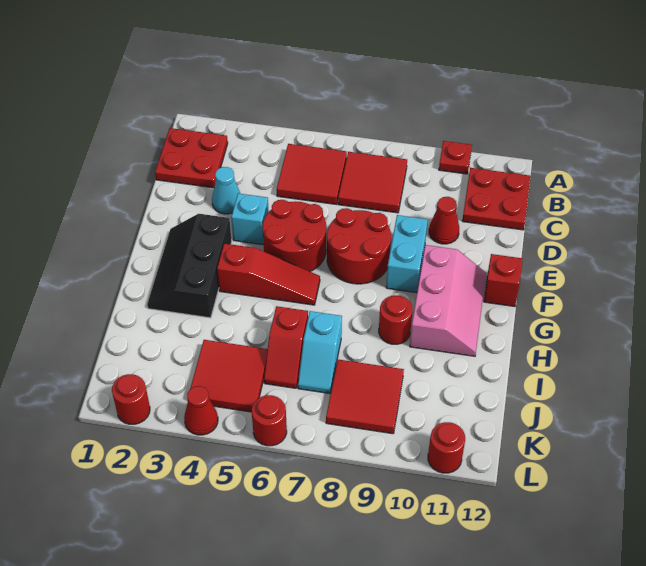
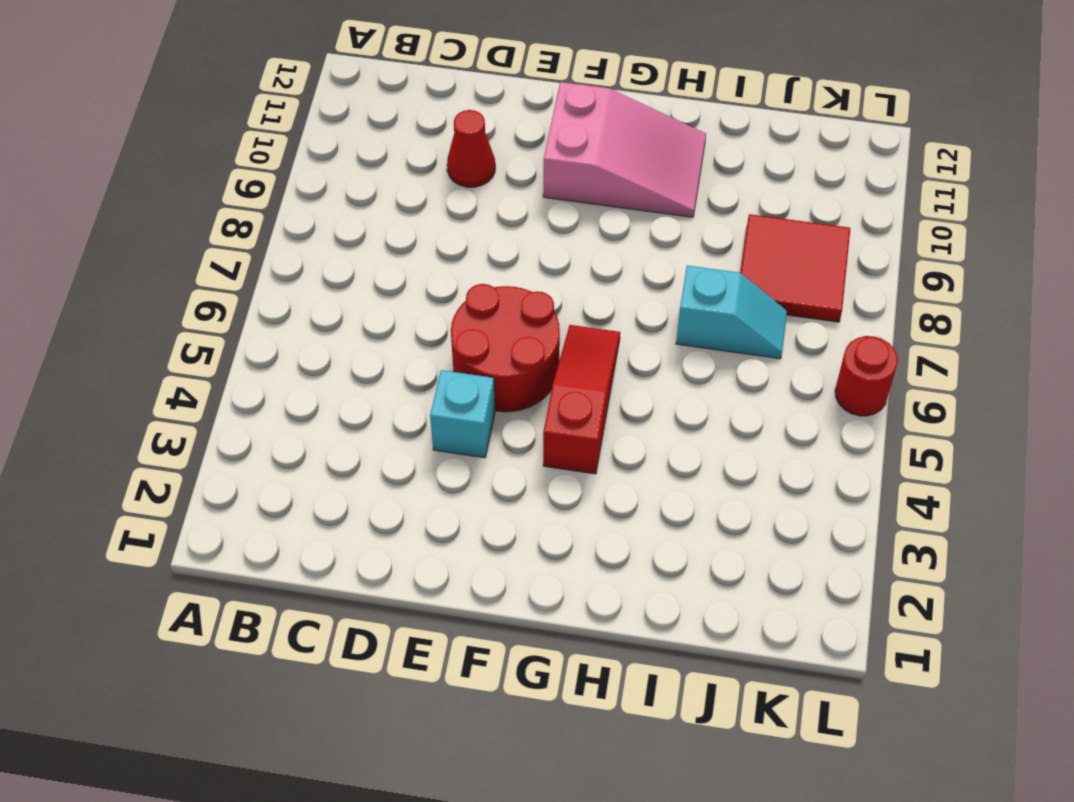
pink 2x3 slope [543,82,706,217] -> pink 2x3 slope turned to [410,245,486,356]
none -> red 1x1 plate [439,141,472,174]
none -> red 2x2 plate [155,128,228,188]
none -> red 2x2 tile [277,144,347,204]

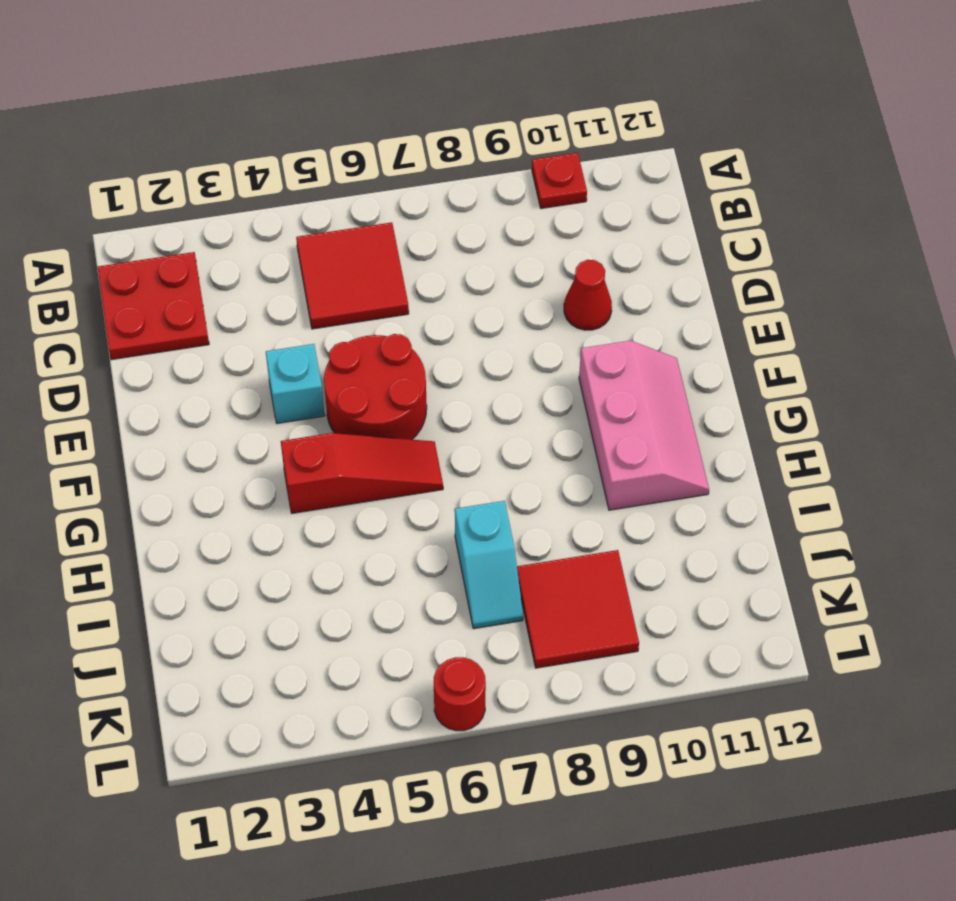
none -> red 2x2 tile [338,152,407,213]
none -> red 2x2 plate [462,168,530,230]
none -> cyan 1x1 cone [212,167,240,214]

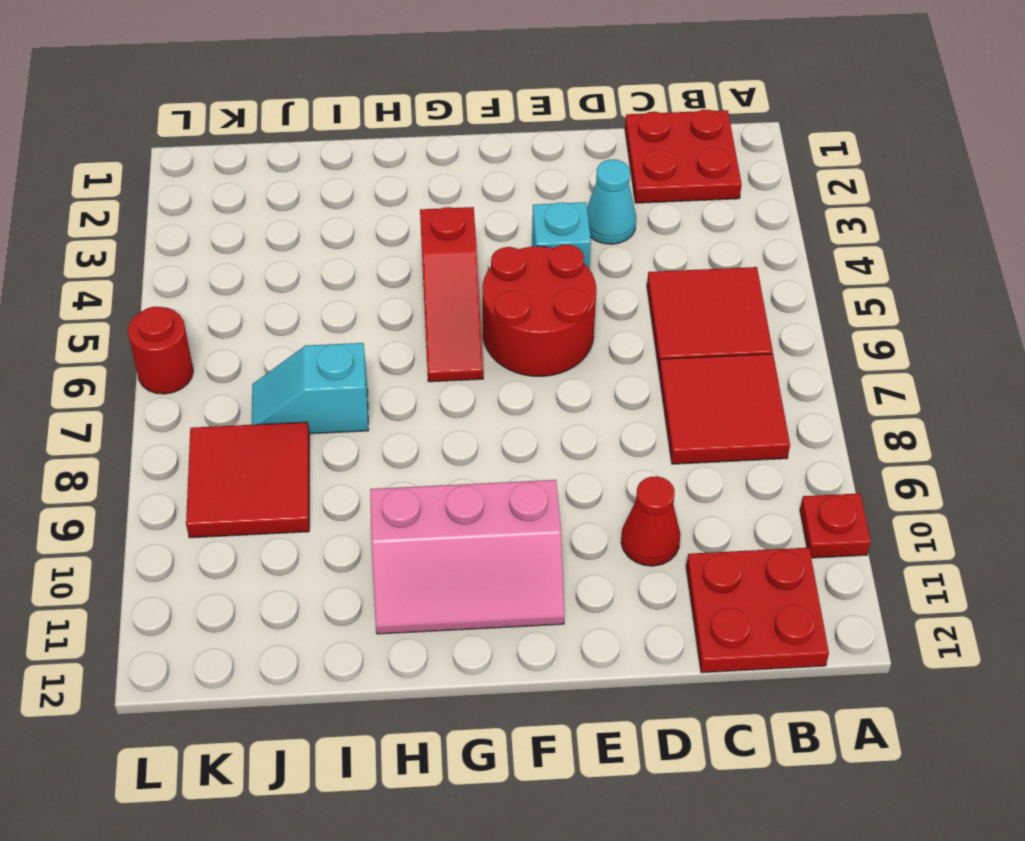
none -> red 2x2 round brick [327,208,391,284]
none -> cyan 1x2 brick [386,215,428,293]
none -> black 2x3 slope [147,214,232,318]

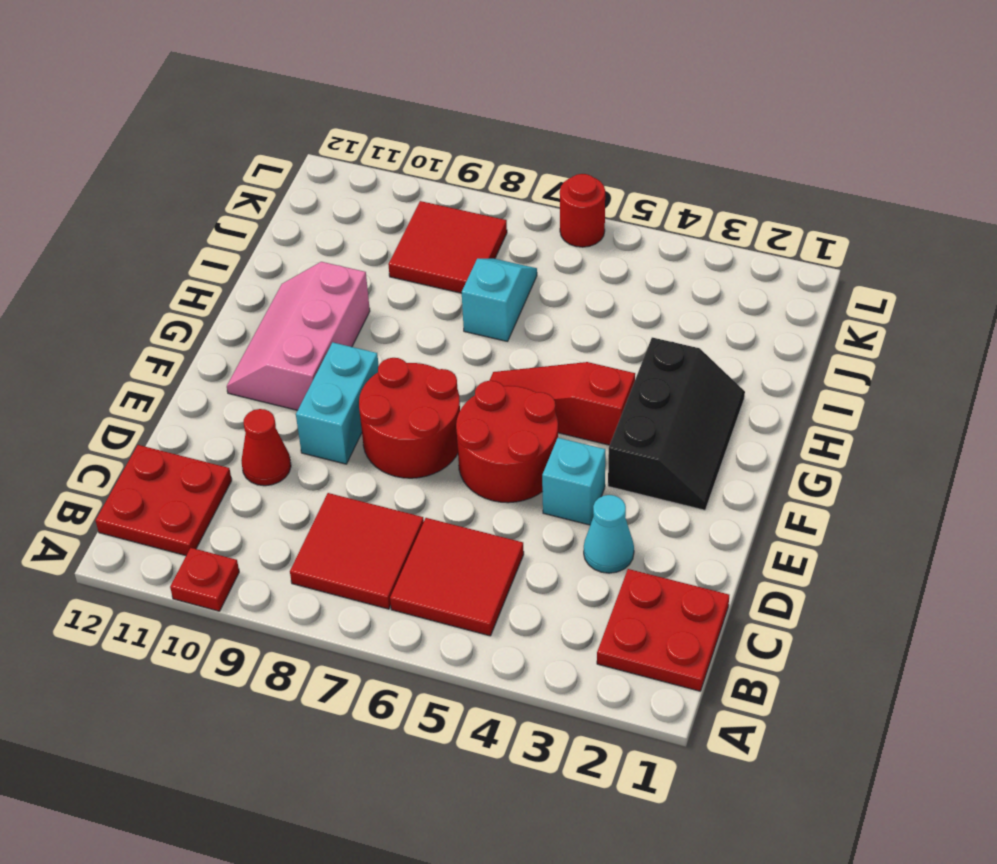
none -> red 1x1 brick [484,254,522,307]
none -> red 1x1 round brick [379,295,412,344]
none -> red 1x2 slope [264,306,308,388]

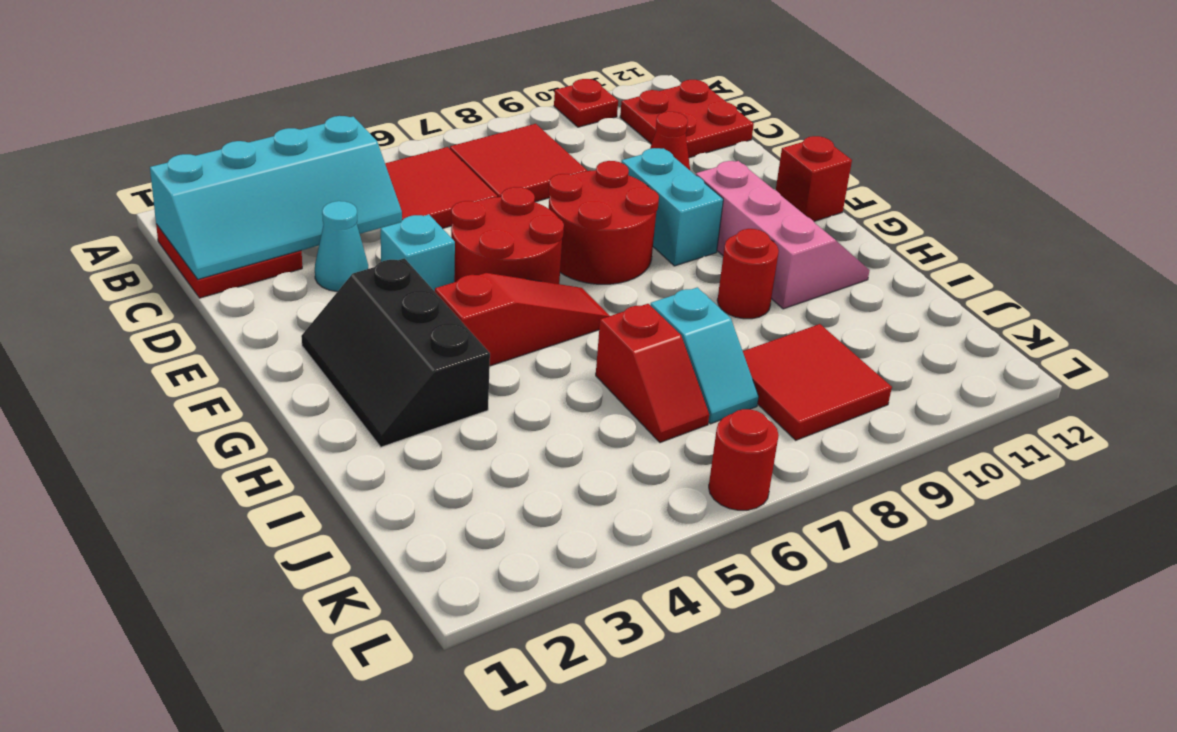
cyan 2x4 slope [150,116,402,279] -> none
none -> red 2x2 tile [190,340,268,412]
none -> red 1x1 round brick [112,374,150,424]
none -> red 1x1 cone [184,386,218,435]

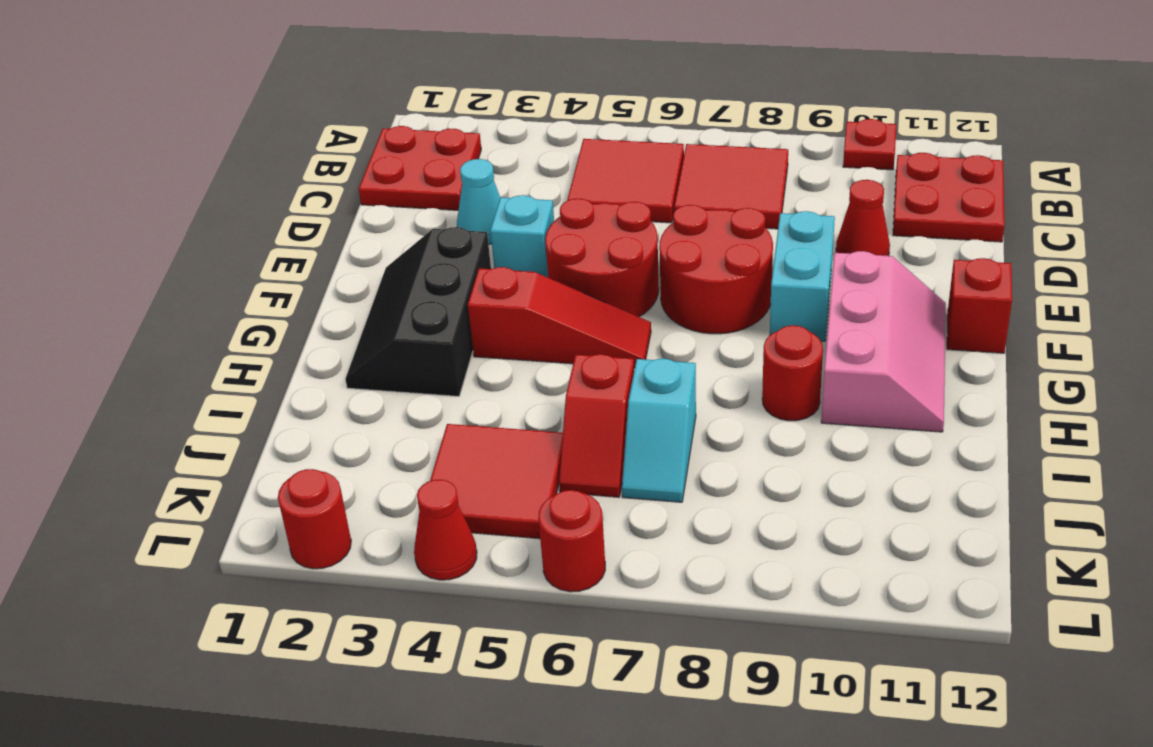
none -> red 2x2 tile [326,360,404,434]
none -> red 1x1 round brick [428,422,465,473]

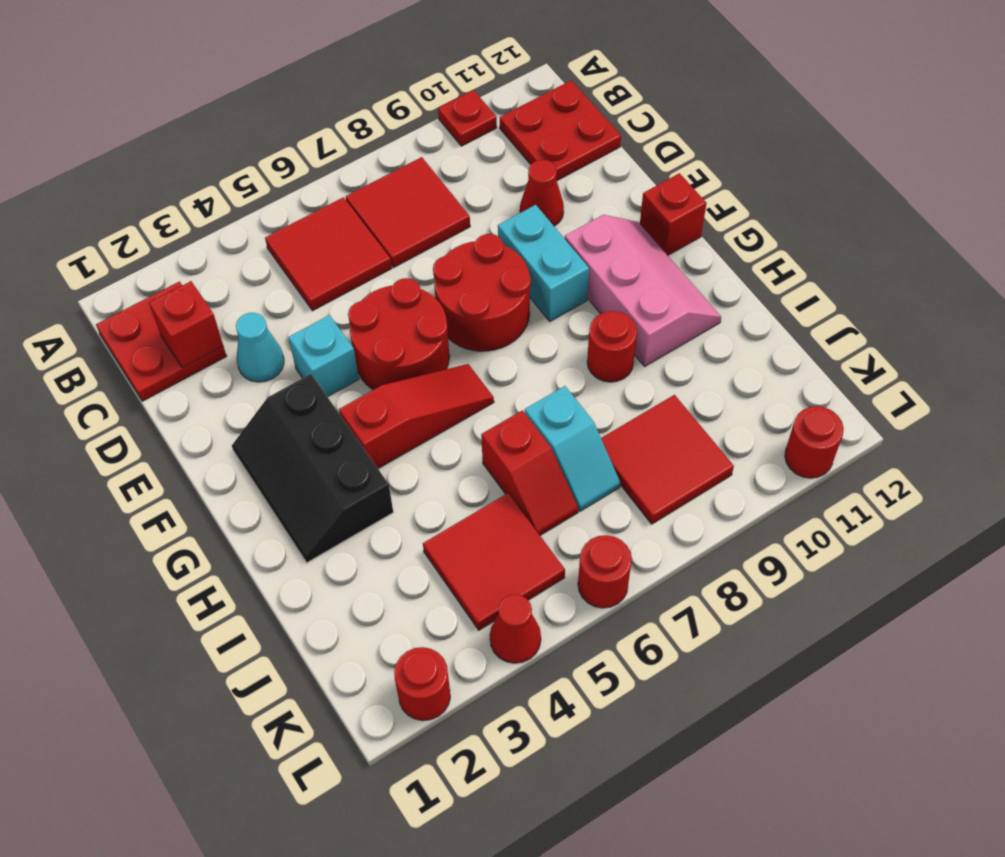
red 1x1 brick [149,281,223,368] -> none

